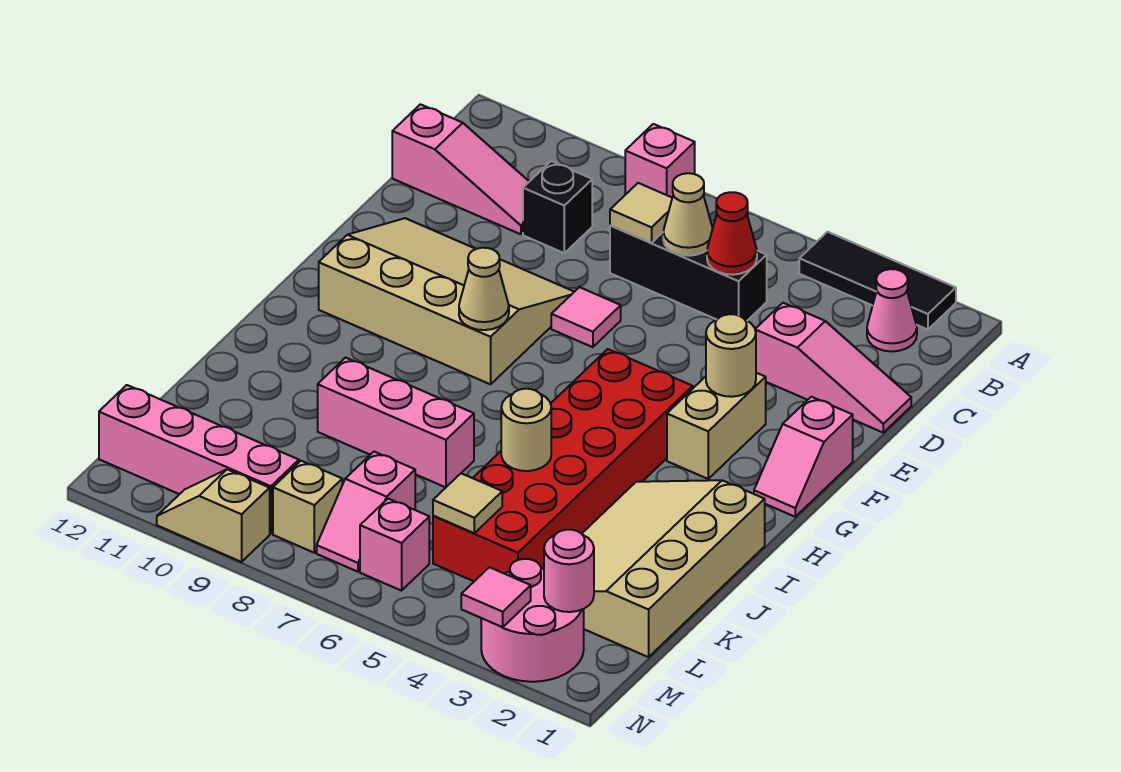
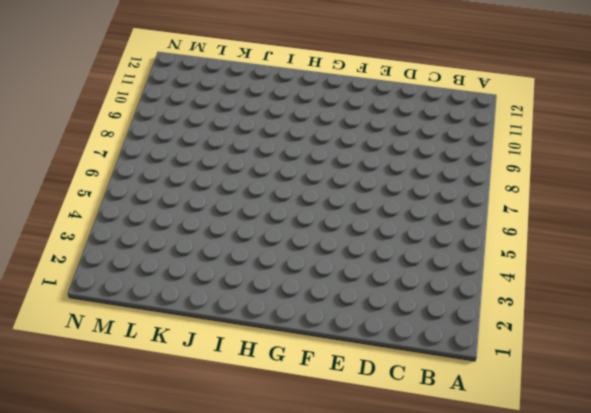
none -> black 1x3 tile [799,232,956,330]
none -> pink 1x1 brick [625,124,695,198]
none -> pink 1x1 cone [867,269,917,352]

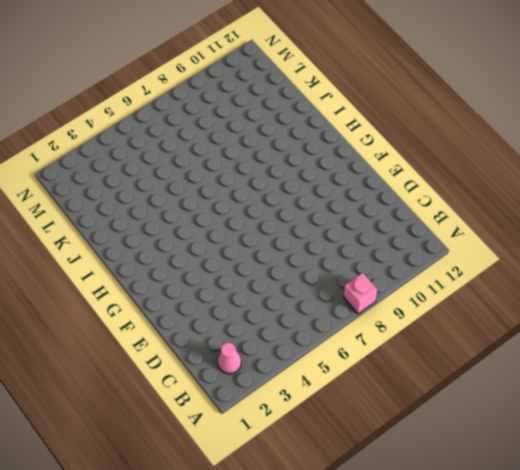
none -> black 1x3 tile [799,232,956,330]
none -> black 1x3 brick [610,225,767,321]
none -> black 1x1 brick [523,161,592,253]

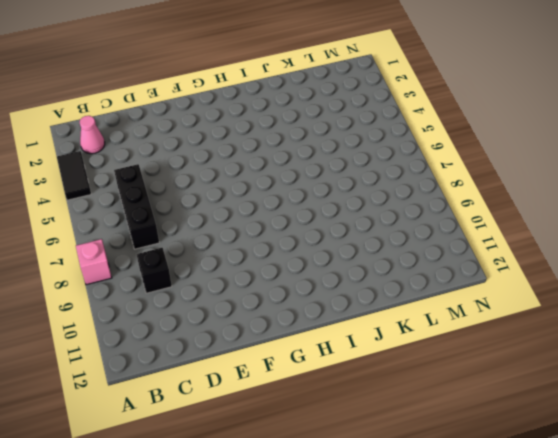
black 1x2 tile [57,151,91,200] -> black 1x3 tile [799,232,956,330]
none -> pink 1x3 slope [392,104,529,234]
none -> pink 1x3 slope [755,303,911,432]
none -> pink 1x1 tile [551,287,621,347]

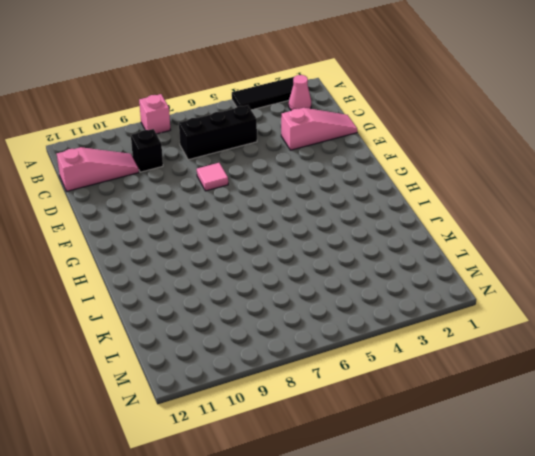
none -> tan 3x4 slope [319,218,574,384]
none -> pink 1x2 slope [754,397,853,517]
none -> tan 1x2 brick [667,373,766,479]

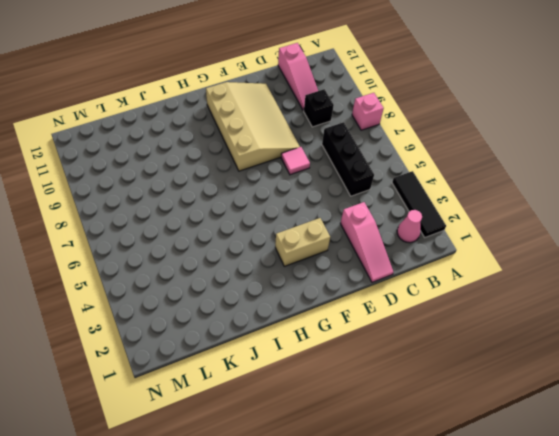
none -> pink 1x2 slope [754,397,853,517]
none -> red 2x6 brick [433,349,693,581]
none -> tan 3x4 slope [582,480,765,657]

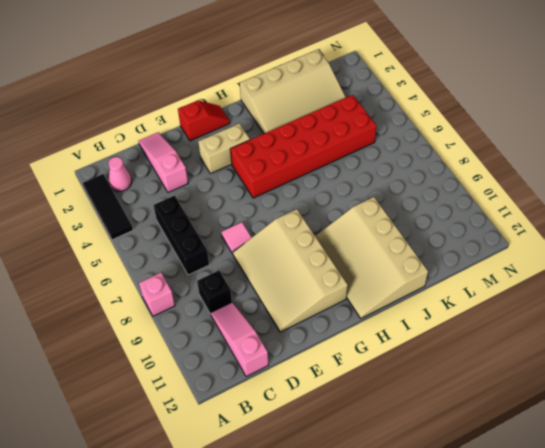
red 1x2 slope [178,100,230,141] -> pink 1x2 slope [754,397,853,517]
tan 3x4 slope [315,197,428,318] -> pink 1x3 brick [318,358,474,487]
none -> pink 1x2 slope [317,452,415,572]
none -> pink 2x2 round brick [481,559,584,682]
none -> pink 1x1 brick [360,499,429,591]

